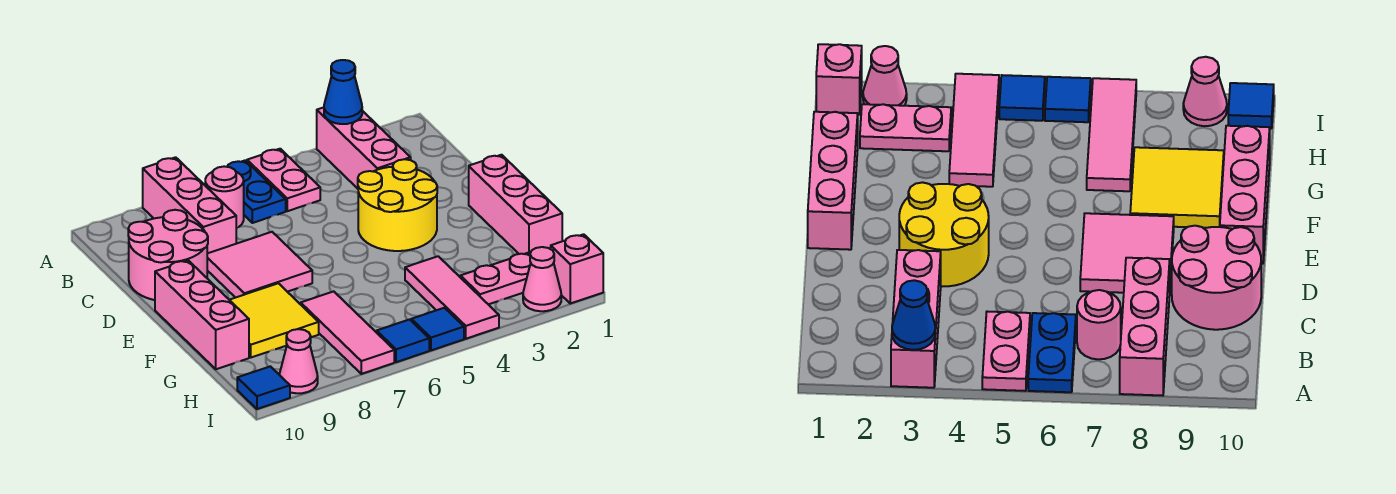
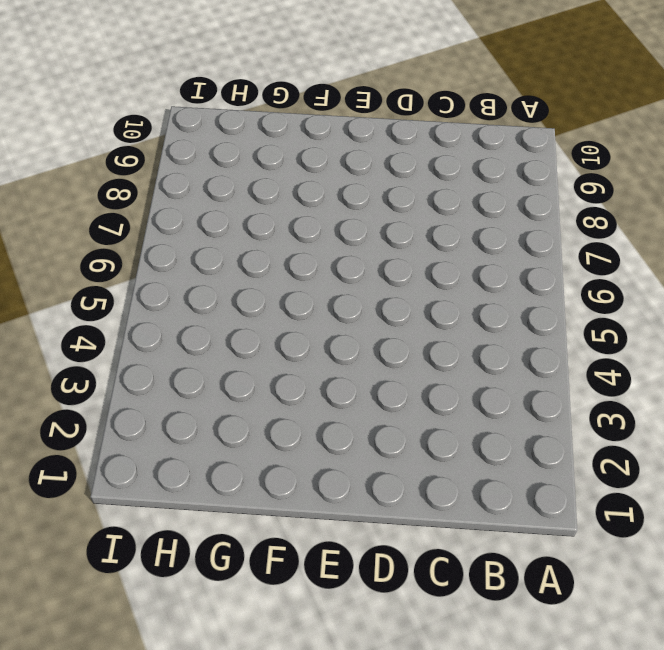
none -> pink 1x3 brick [317,107,411,189]
none -> pink 1x2 plate [247,149,320,211]
none -> blue 1x2 plate [227,160,286,223]

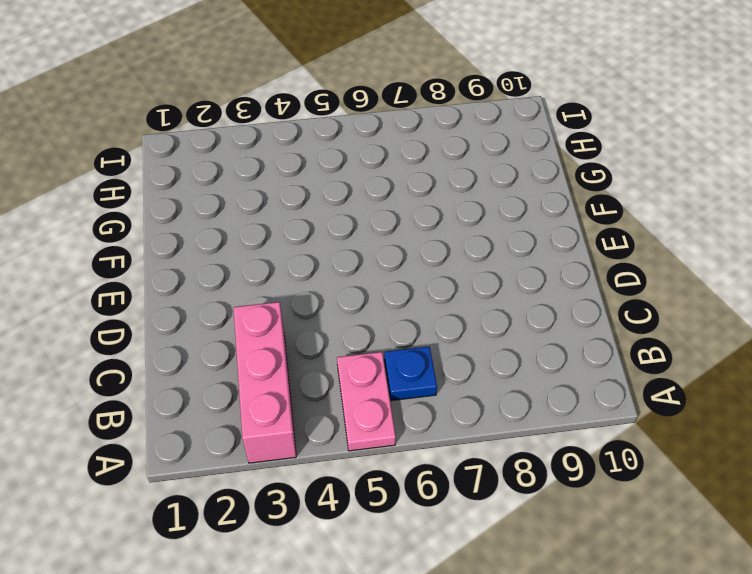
blue 1x1 plate [384,347,437,401] -> blue 1x2 plate [227,160,286,223]
none -> pink 1x3 brick [143,157,236,253]
none -> pink 1x1 round brick [205,166,244,228]
none -> pink 2x2 round brick [128,210,208,300]

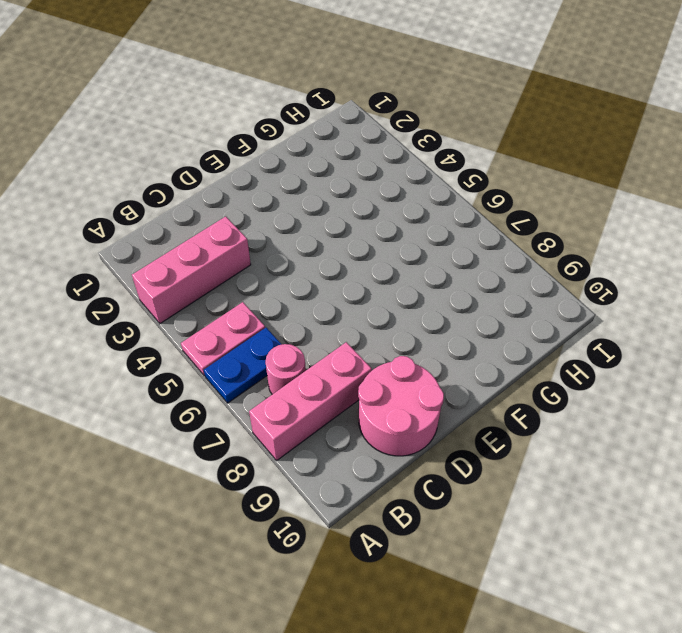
none -> yellow 2x2 round brick [358,159,437,251]
none -> pink 2x2 tile [207,232,312,298]
none -> pink 1x3 brick [469,155,562,254]

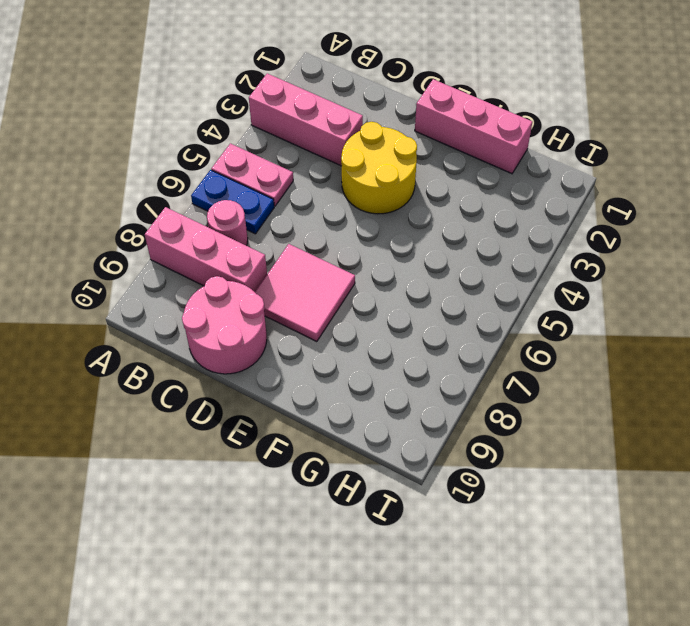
none -> pink 1x3 brick [155,260,249,369]
none -> yellow 2x2 tile [230,283,319,357]
none -> pink 1x3 tile [405,256,499,339]

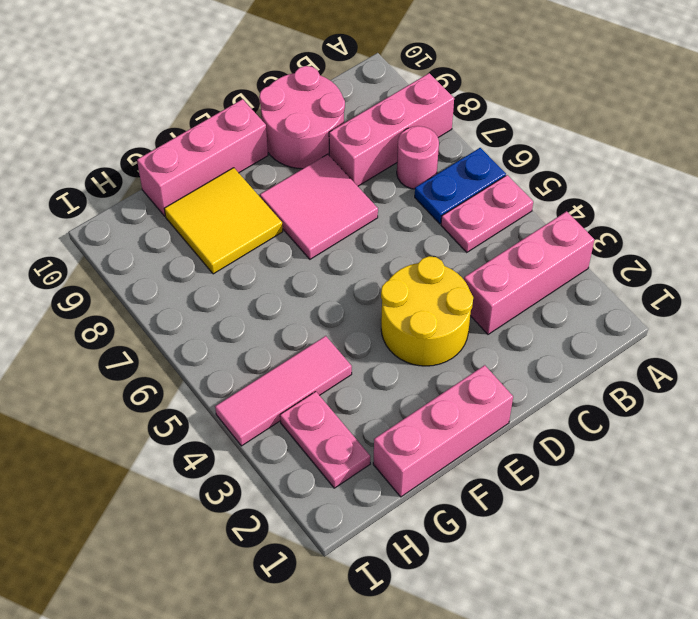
none -> pink 1x3 tile [301,291,394,374]
none -> pink 1x1 brick [551,234,603,304]
none -> pink 1x1 cone [523,247,561,311]

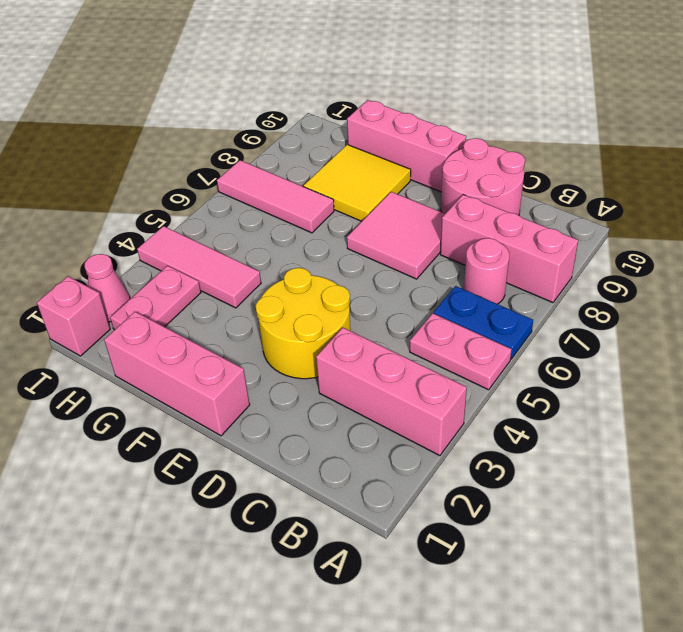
none -> blue 1x1 tile [411,308,464,350]
none -> blue 1x1 tile [377,319,429,362]
none -> pink 1x1 cone [279,329,318,393]

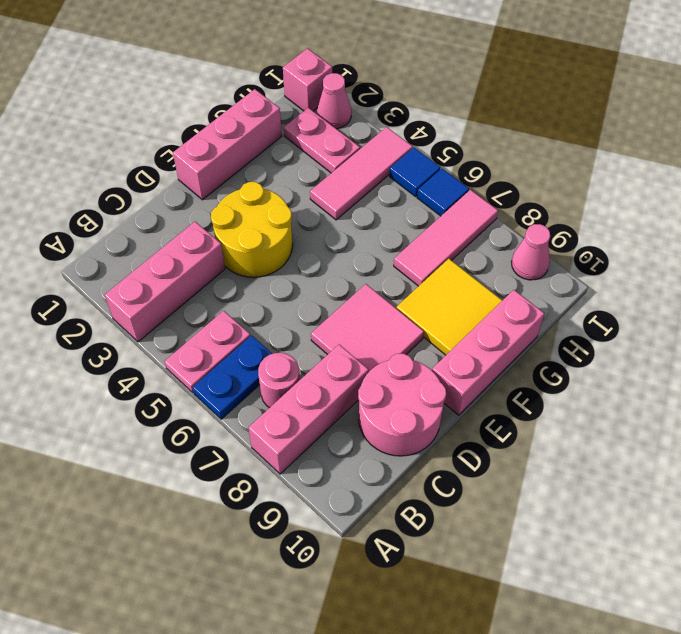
none -> blue 1x1 tile [237,366,290,409]
none -> blue 1x1 cone [324,60,362,124]

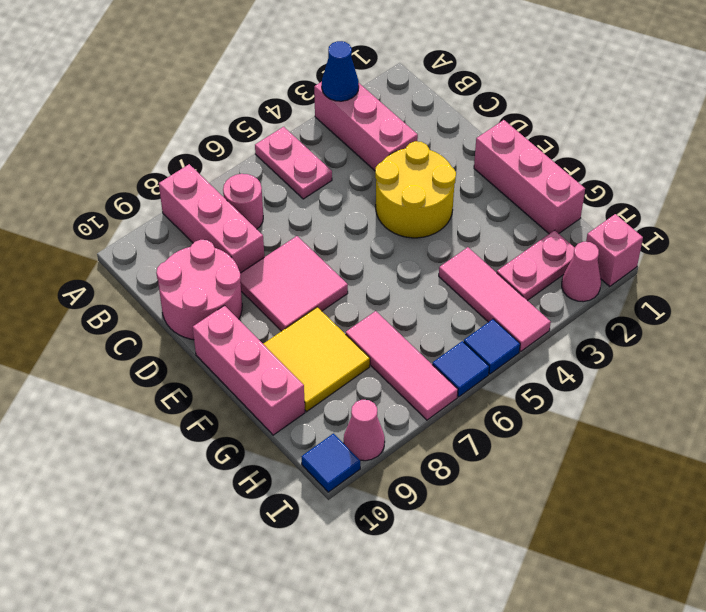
none -> blue 1x2 plate [227,160,286,223]

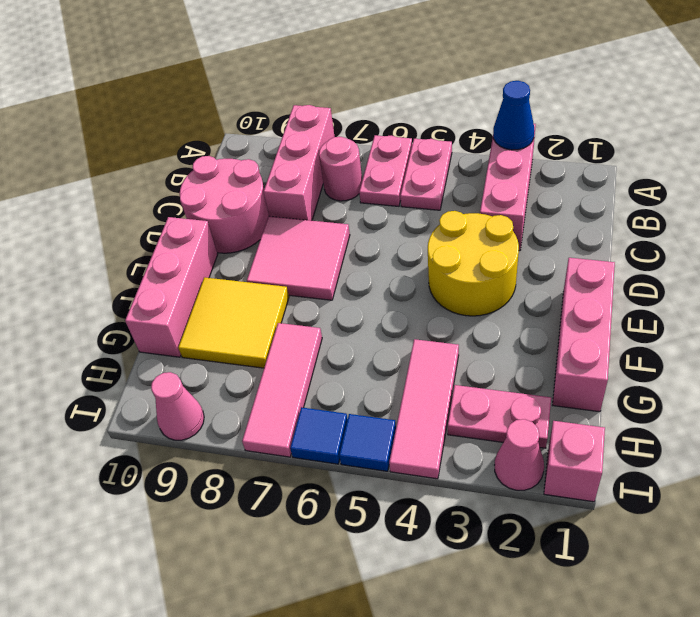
pink 1x2 plate [359,135,412,206] -> blue 1x2 plate [227,160,286,223]
none -> blue 1x1 tile [237,366,290,409]

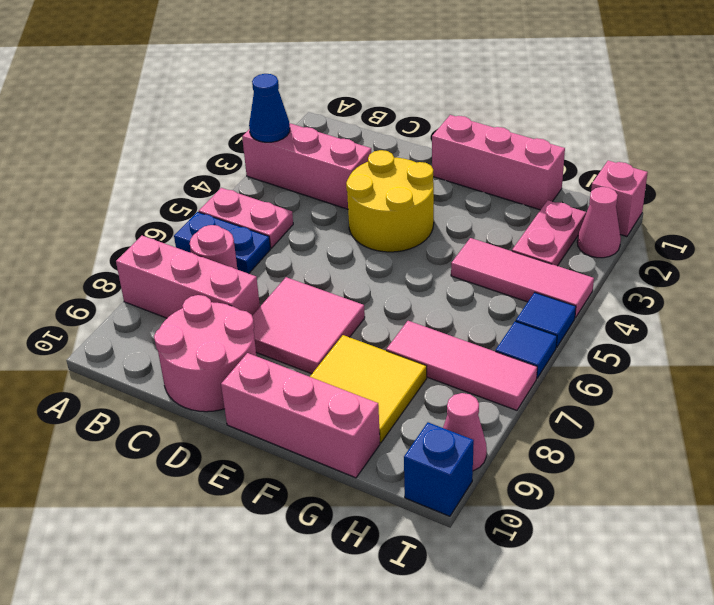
blue 1x1 brick [404,422,474,516] -> blue 1x1 tile [237,366,290,409]

